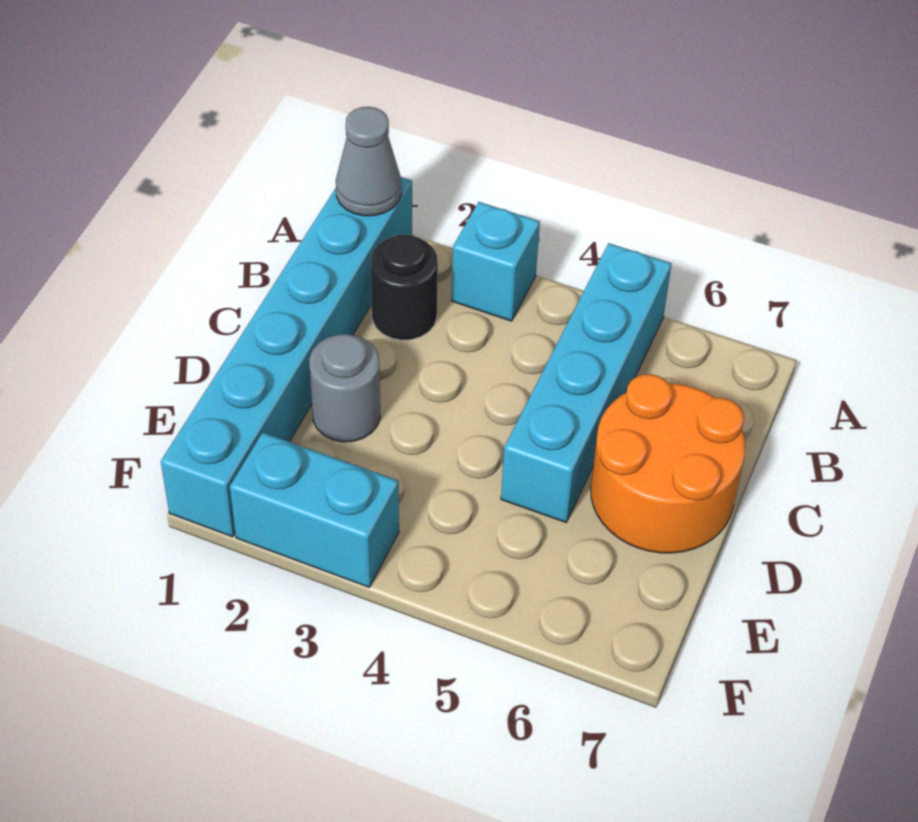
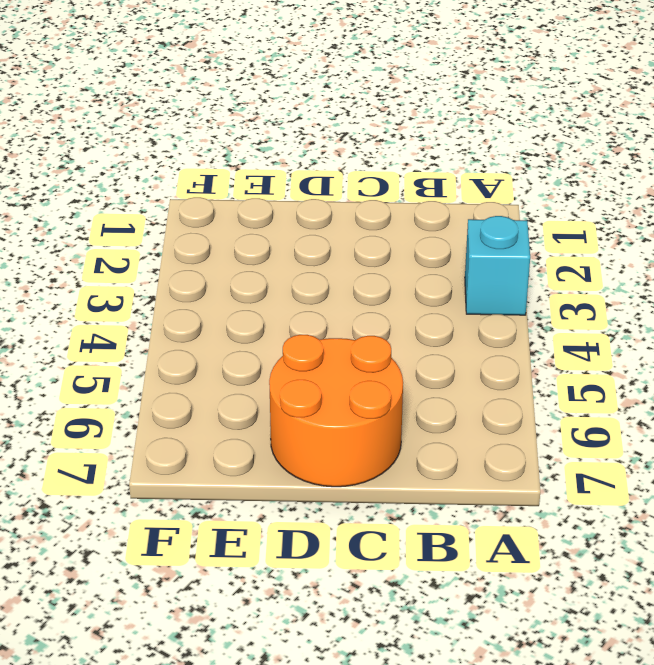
none -> cyan 1x6 brick [161,177,412,537]
none -> cyan 1x4 brick [501,243,672,522]

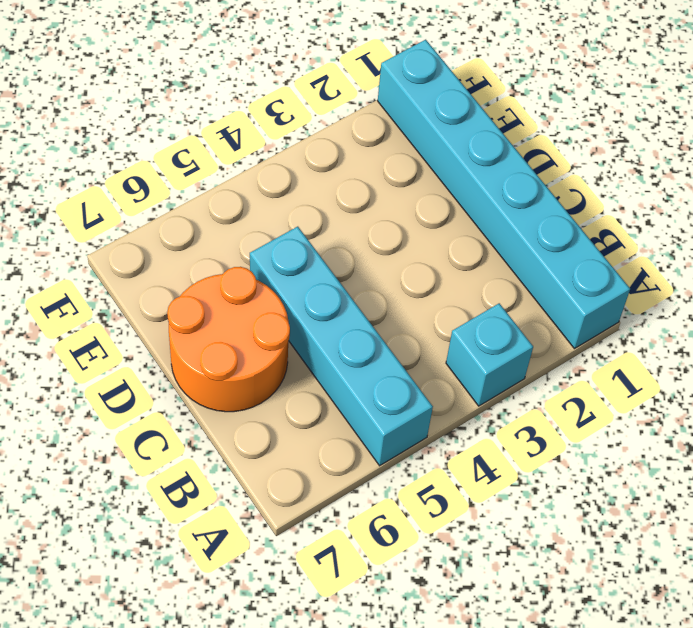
none -> black 1x1 round brick [371,234,438,340]
none -> grey 1x1 round brick [309,334,380,442]

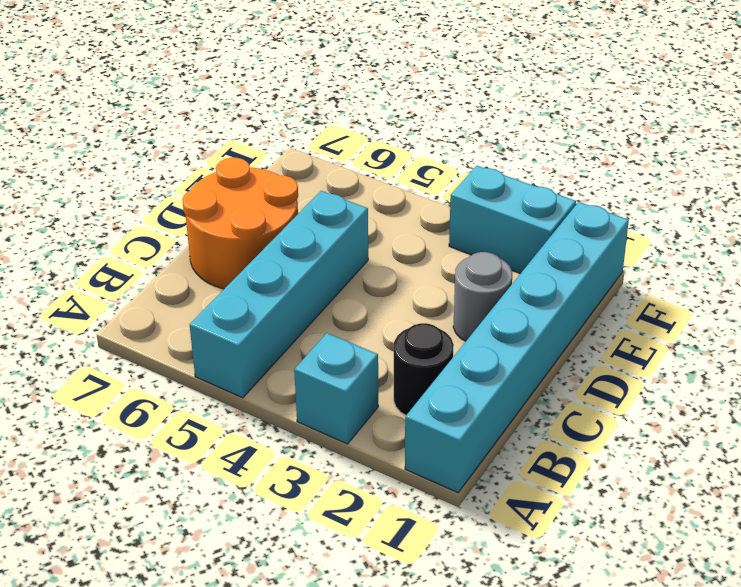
none -> grey 1x1 cone [336,107,402,216]

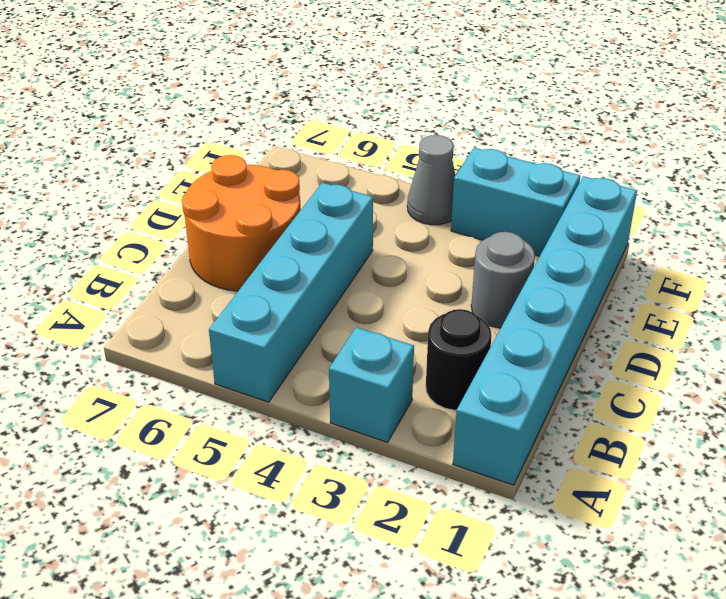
grey 1x1 cone [407,135,455,225] -> grey 1x1 cone moved to [336,107,402,216]

